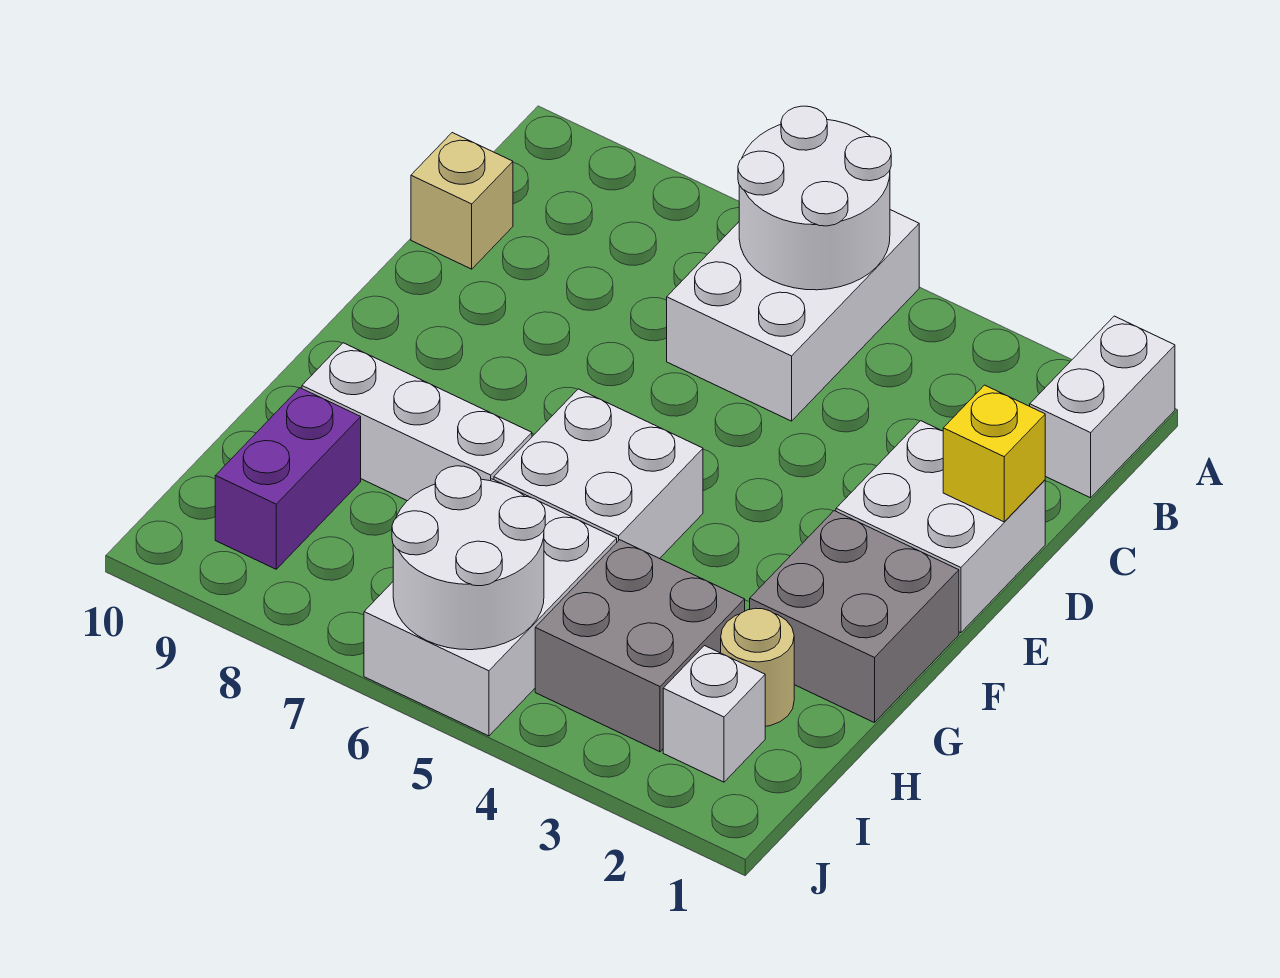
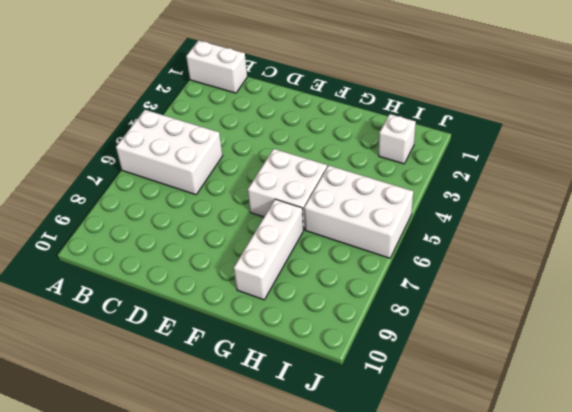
none -> tan 1x1 brick [411,133,513,269]
none -> white 2x2 brick [836,421,1045,633]
none -> grey 2x2 brick [750,511,959,723]

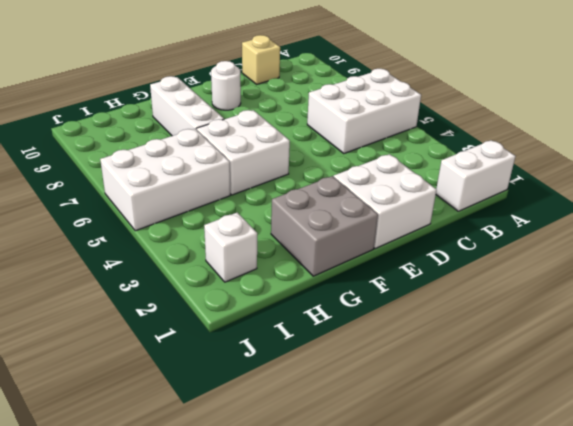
white 1x1 round brick [211,61,241,110] -> none
none -> tan 1x1 round brick [721,608,794,726]
none -> grey 2x2 brick [535,540,745,752]
none -> purple 1x2 brick [215,388,361,569]

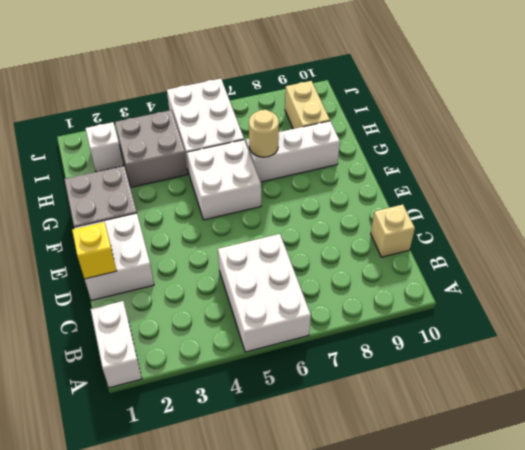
tan 1x1 round brick [249,110,279,157] -> tan 1x1 round brick moved to [721,608,794,726]
tan 1x2 brick [285,81,330,129] -> purple 1x2 brick [215,388,361,569]
none -> white 2x2 round brick [738,106,891,290]
none -> white 2x2 round brick [392,466,545,650]

